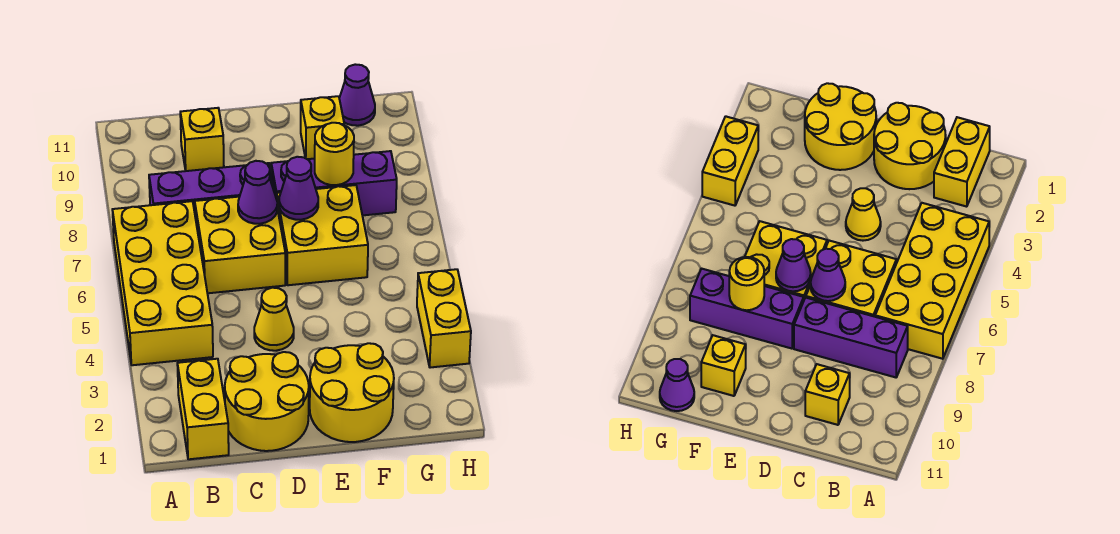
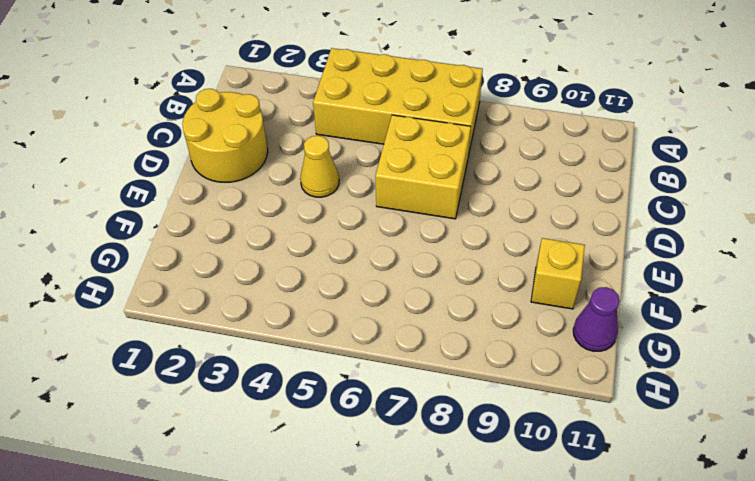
none -> yellow 1x2 brick [177,359,229,459]
none -> purple 1x3 brick [149,163,274,212]
none -> yellow 1x1 brick [180,108,224,171]

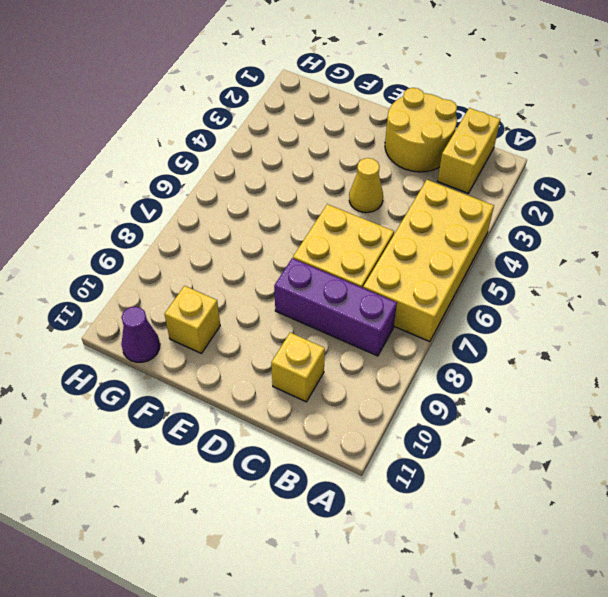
none -> yellow 2x2 round brick [310,343,394,442]
none -> yellow 2x2 brick [277,185,368,285]
none -> purple 1x3 brick [271,151,397,216]

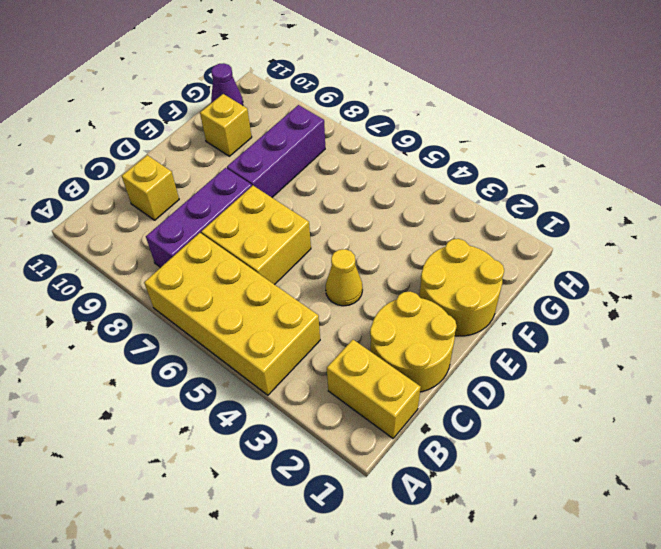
none -> yellow 2x2 brick [277,185,368,285]
none -> yellow 1x2 brick [417,269,471,368]
none -> purple 1x1 cone [238,161,277,224]

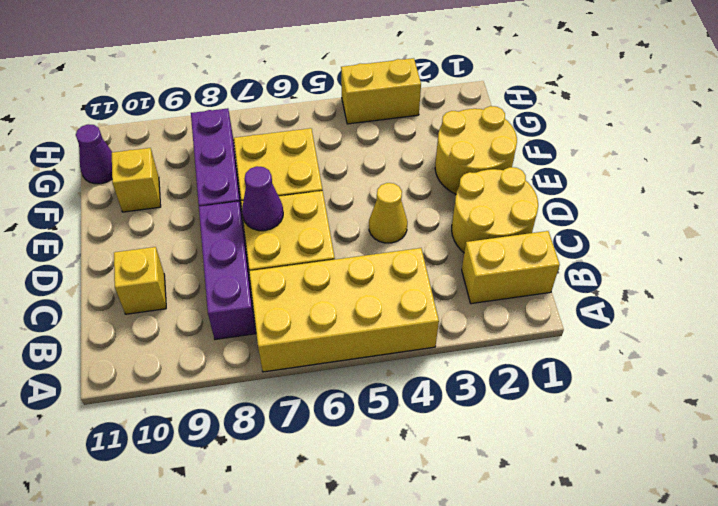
none -> purple 1x1 cone [279,157,318,220]
none -> yellow 1x1 round brick [315,123,354,185]

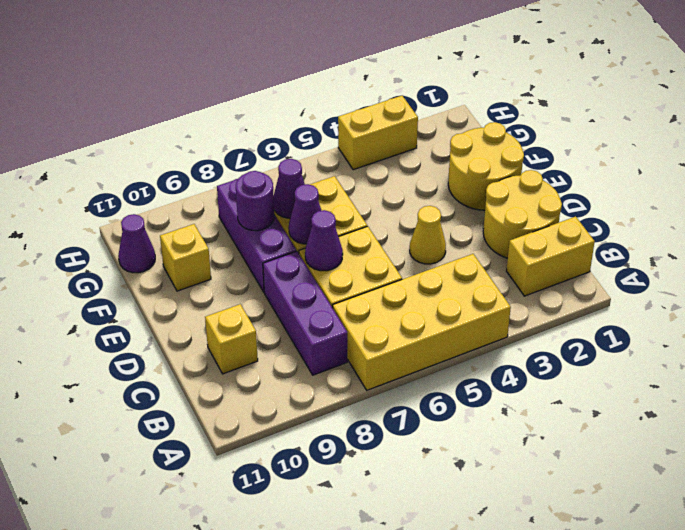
purple 1x1 cone [274,159,305,218] -> none
purple 1x1 round brick [236,171,274,231] -> yellow 1x1 round brick [315,123,354,185]

